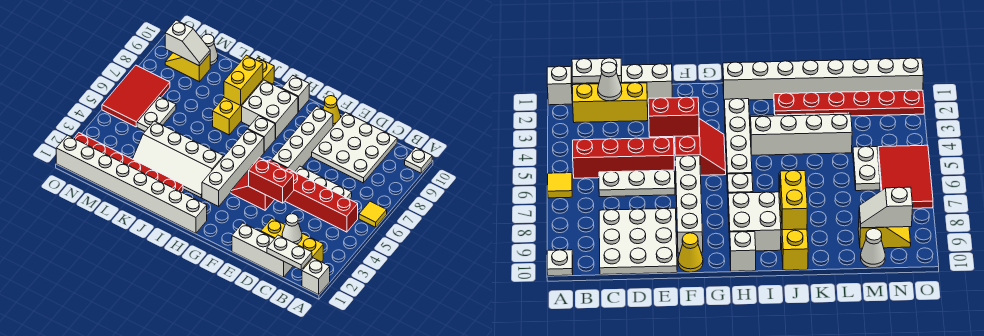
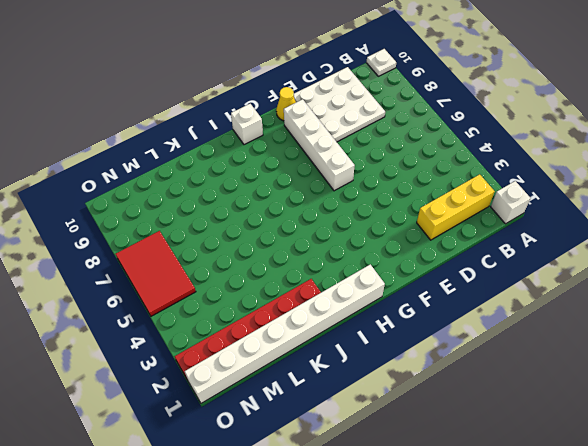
none -> yellow 1x1 tile [359,201,387,227]
none -> red 1x4 brick [285,169,358,232]
none -> white 1x3 brick [232,223,293,277]

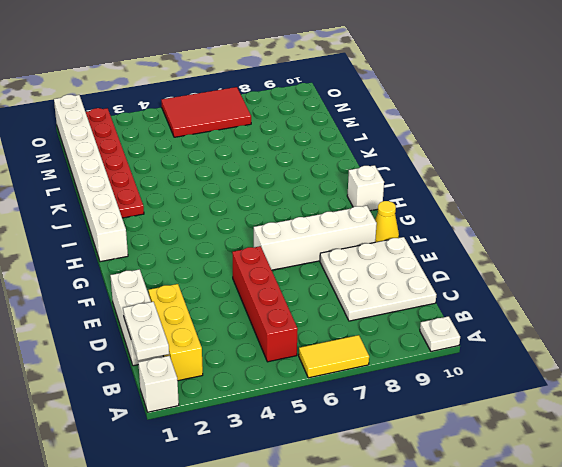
yellow 1x2 tile [299,335,369,378] -> yellow 1x1 tile [359,201,387,227]
none -> white 1x3 plate [295,166,352,199]
none -> red 2x2 slope [231,160,288,210]
none -> white 1x4 brick [202,129,264,206]

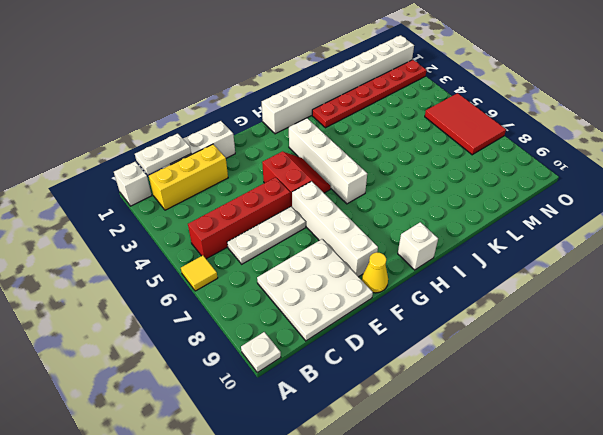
none -> white 1x1 brick [248,116,275,152]
none -> white 2x2 brick [242,80,298,139]
none -> white 2x4 slope [133,121,223,198]

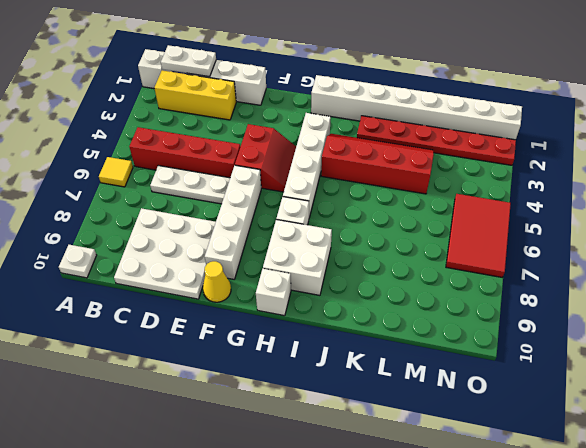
red 2x4 slope [321,134,434,194] -> white 2x4 slope [133,121,223,198]
none -> yellow 1x4 brick [213,58,274,135]
none -> white 1x2 plate [137,96,176,131]
none -> yellow 1x2 slope [165,53,210,82]

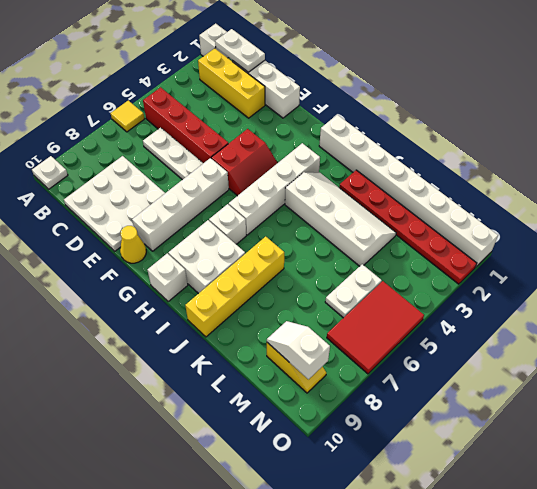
none -> white 1x1 cone [202,34,218,65]
none -> white 1x1 cone [282,214,302,244]
none -> red 1x2 brick [249,158,294,203]

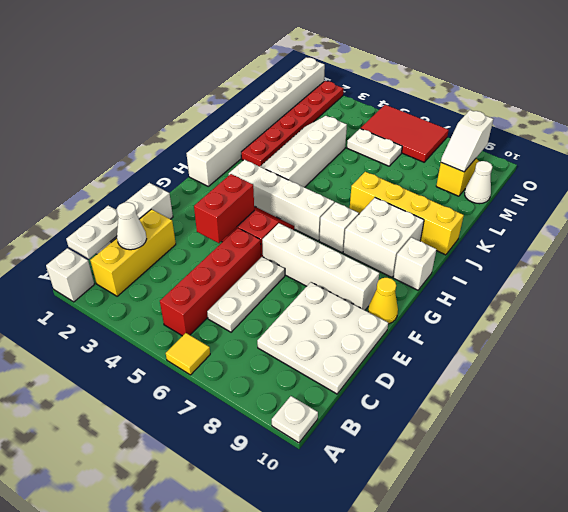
none -> yellow 1x2 brick [224,55,263,105]

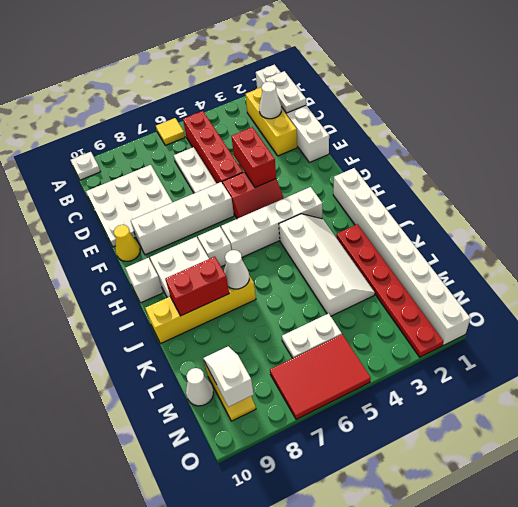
white 1x1 cone [224,250,249,289] -> none
red 1x2 brick [165,257,229,316] -> yellow 1x2 brick [224,55,263,105]

